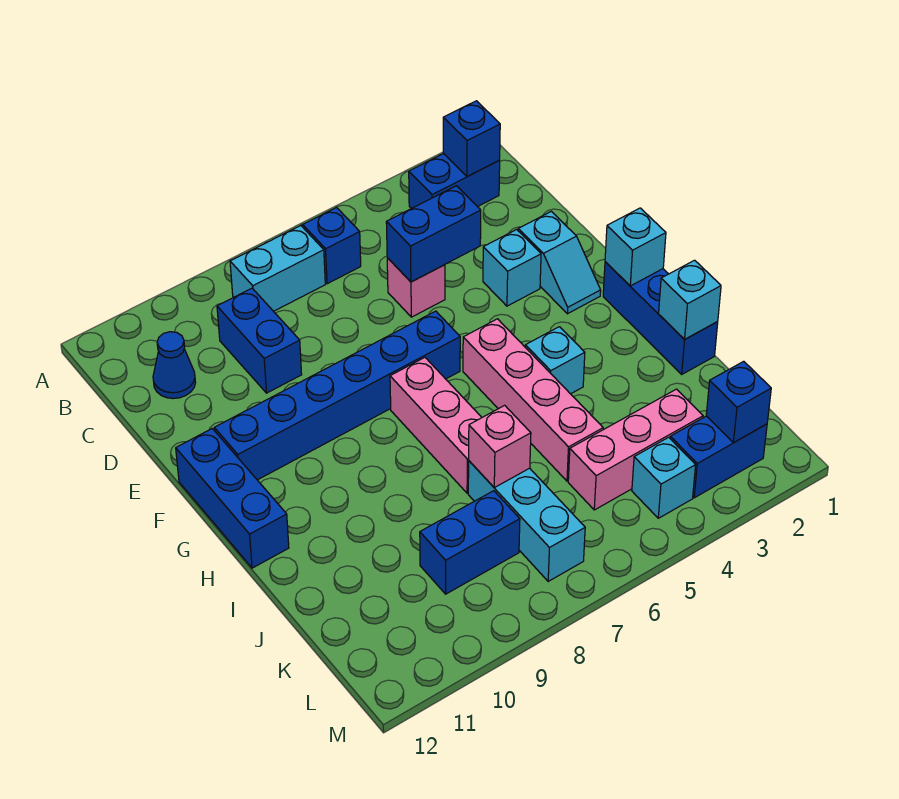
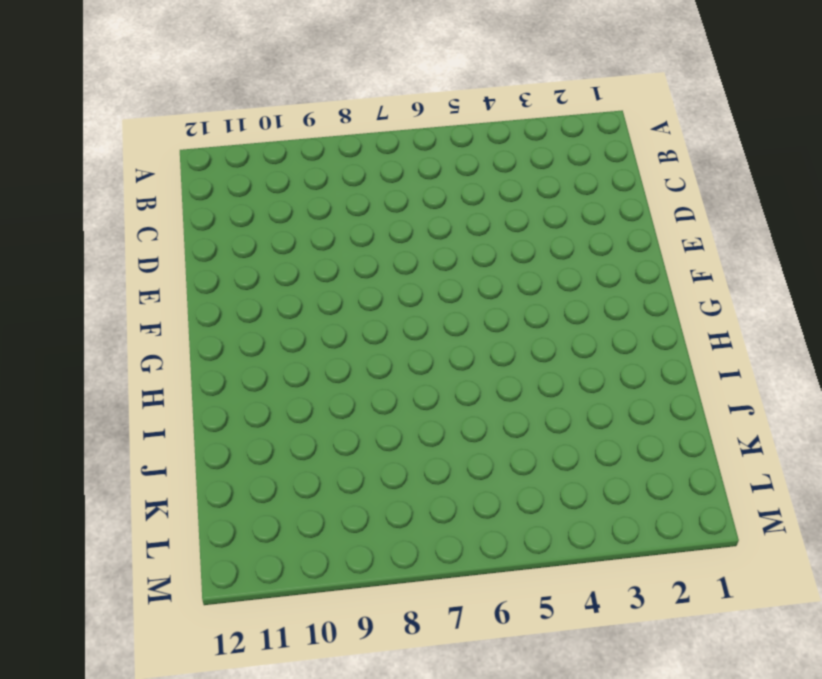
none -> blue 1x2 brick [409,154,500,209]
none -> blue 1x1 brick [303,208,361,284]
none -> cyan 1x2 brick [230,225,325,311]

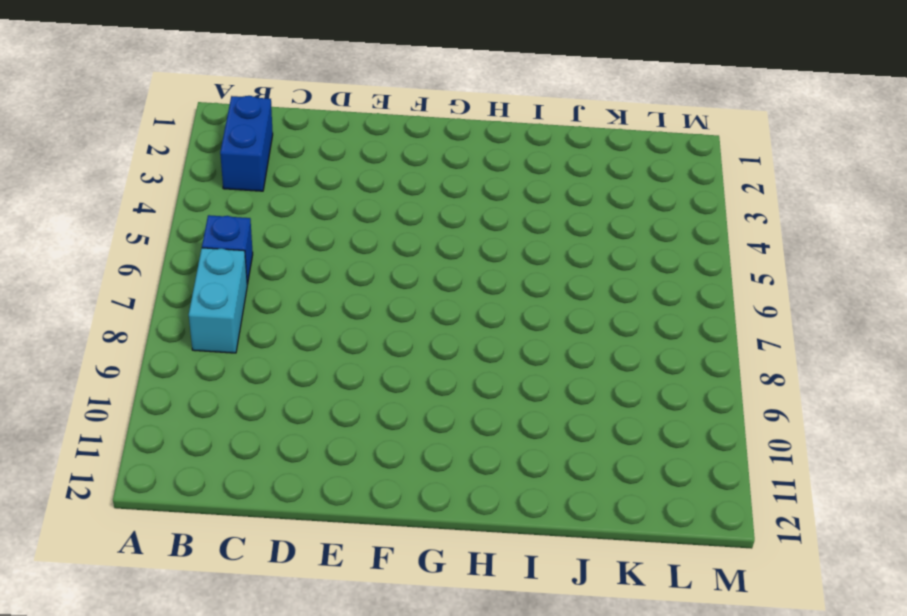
none -> blue 1x2 brick [217,288,302,393]
none -> blue 1x1 cone [153,332,196,399]
none -> pink 1x1 brick [387,258,445,317]

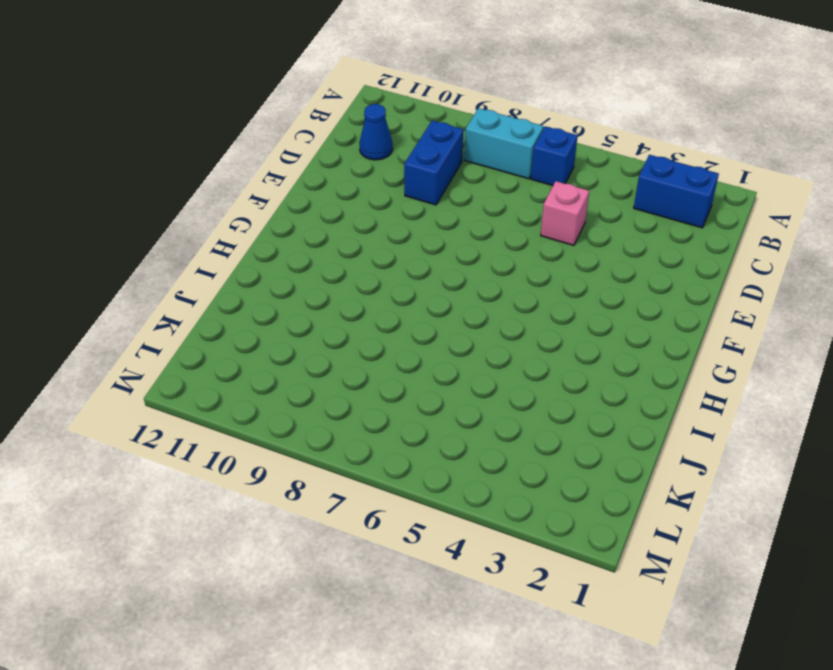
none -> cyan 1x2 slope [518,211,601,314]
none -> cyan 1x1 brick [483,230,541,306]
none -> blue 1x6 brick [214,311,460,480]

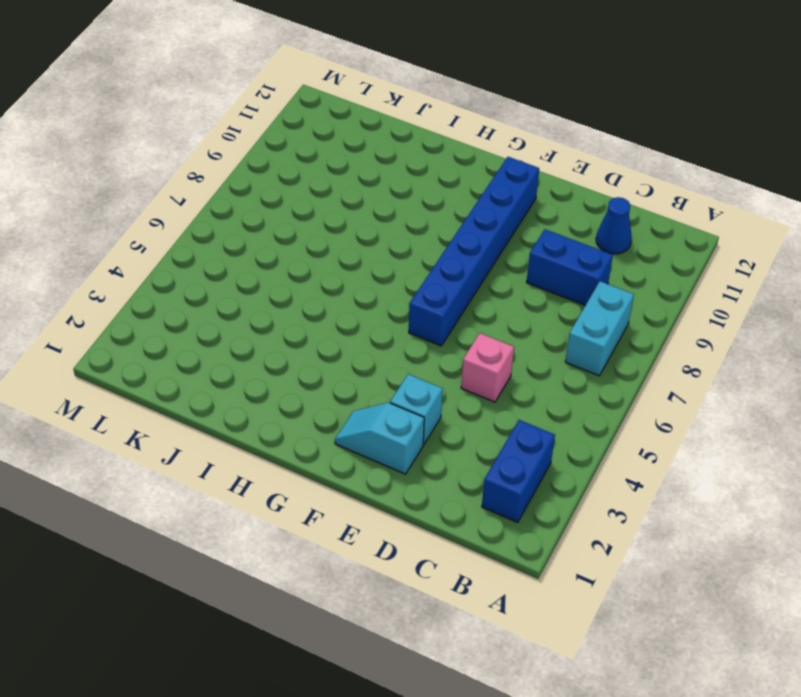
none -> blue 1x1 brick [303,208,361,284]
none -> blue 1x3 brick [176,429,289,568]
none -> blue 1x3 brick [603,262,718,374]

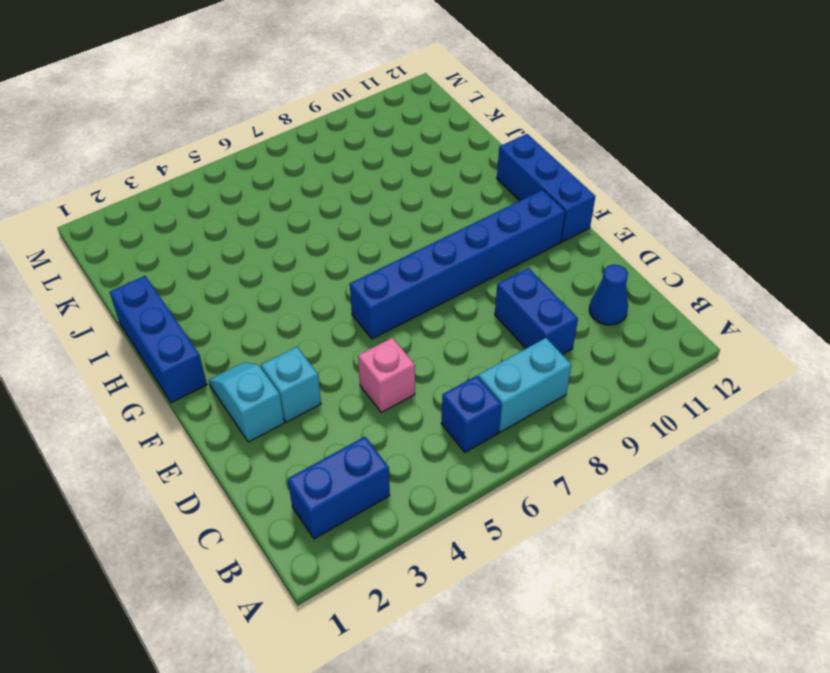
none -> pink 1x4 brick [463,319,603,481]
none -> pink 1x3 brick [390,357,482,493]
none -> cyan 1x1 brick [525,327,585,394]

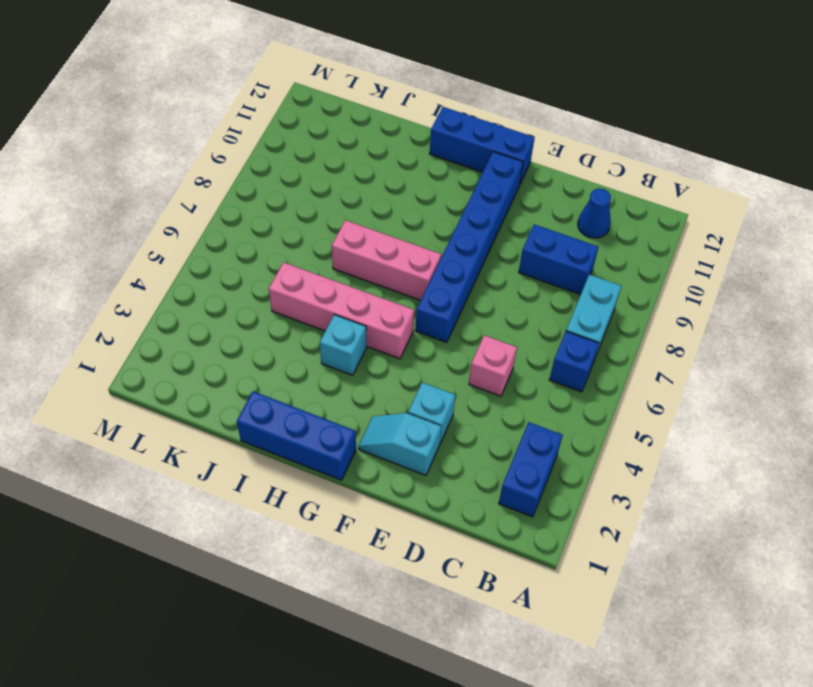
none -> cyan 1x3 brick [468,461,585,581]
none -> pink 1x3 brick [568,389,703,510]
none -> blue 1x2 brick [420,491,520,594]

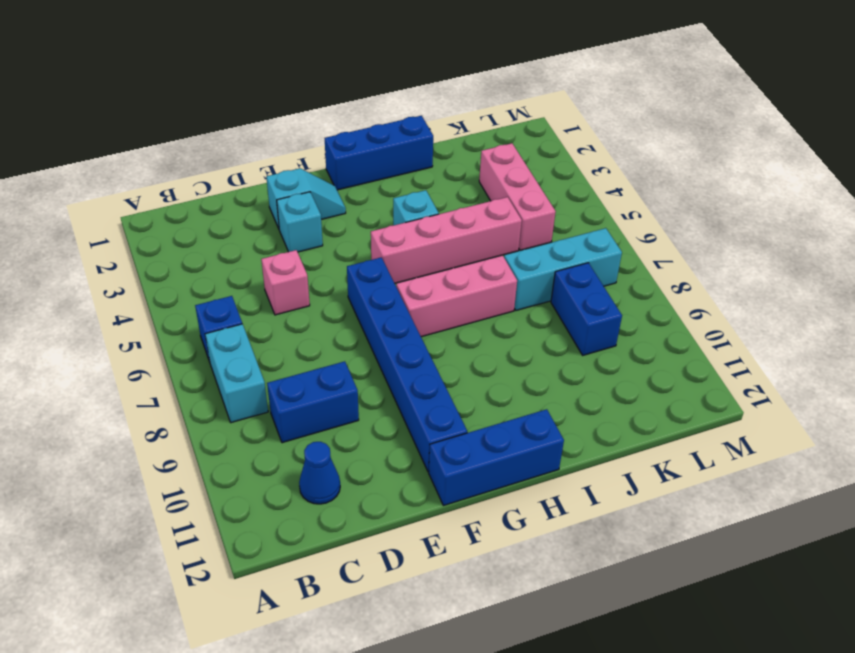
none -> blue 1x2 brick [409,154,500,209]
none -> blue 1x2 brick [670,416,767,498]
none -> cyan 1x1 brick [632,437,696,518]

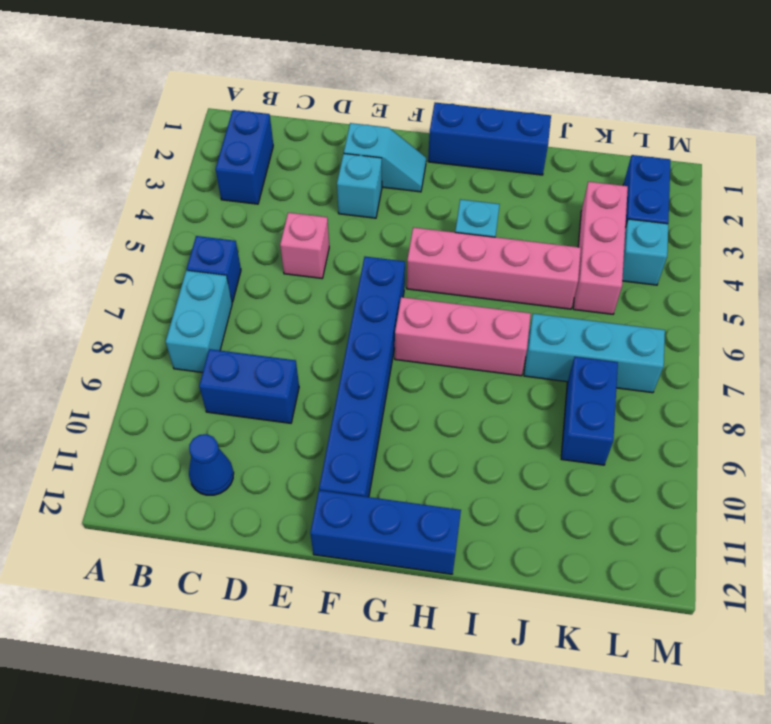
none -> blue 1x1 brick [443,101,500,177]
none -> blue 1x2 brick [386,186,481,282]
none -> cyan 1x1 brick [605,208,666,286]

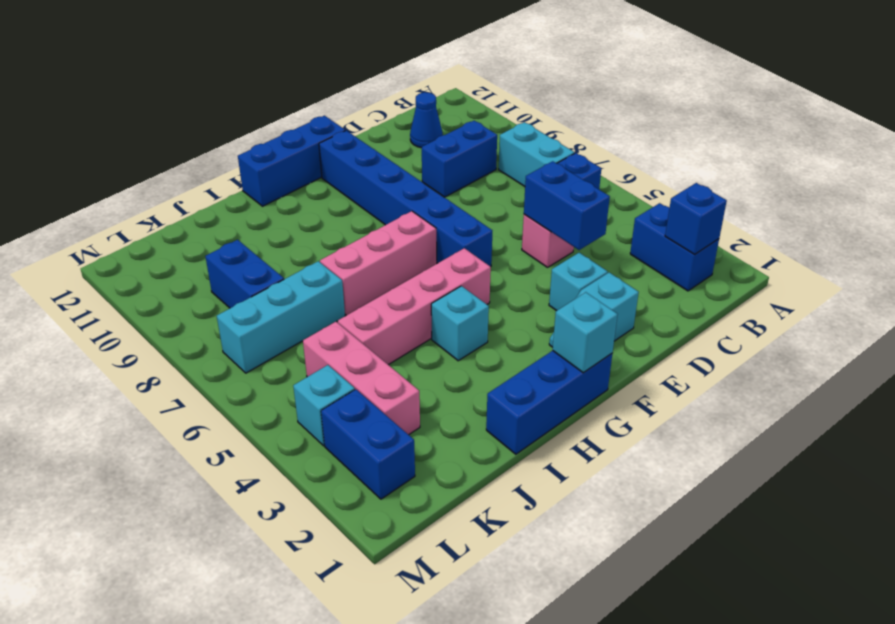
none -> cyan 1x1 brick [659,260,721,339]
none -> pink 1x1 brick [469,405,531,488]
none -> blue 1x1 brick [706,361,771,443]

